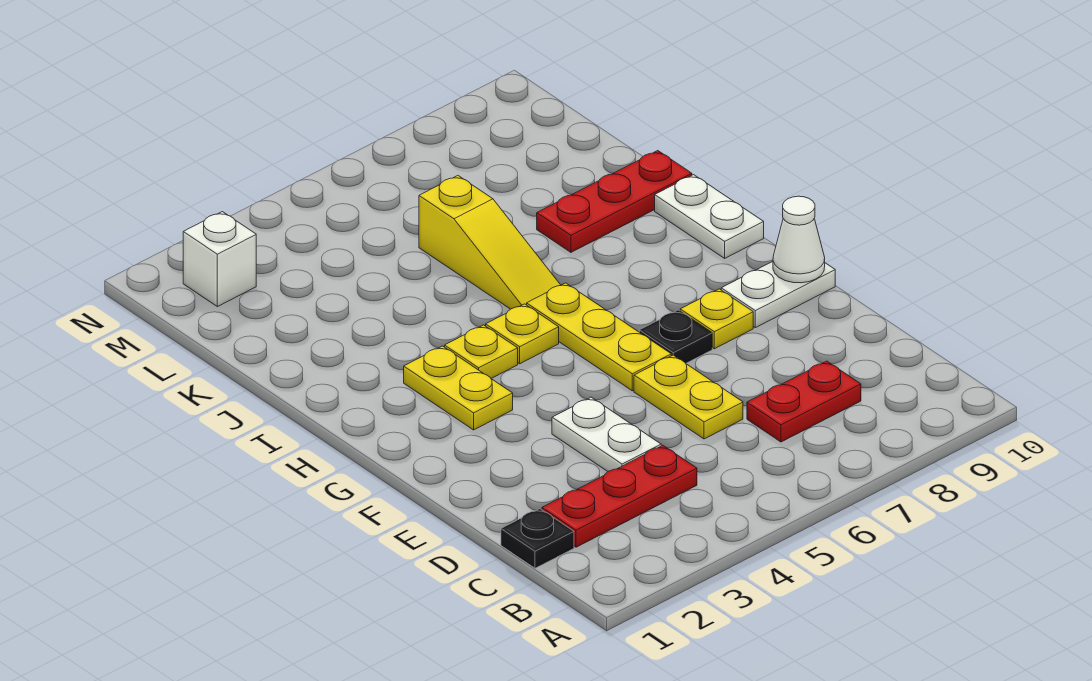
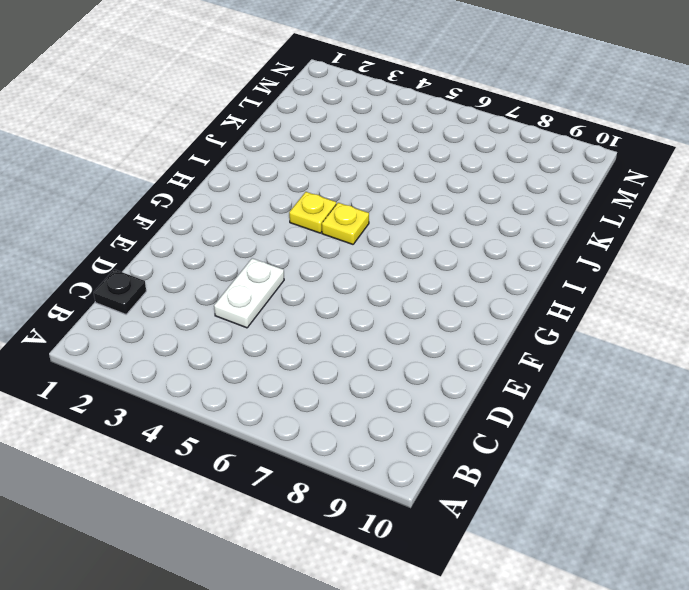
none -> red 1x3 plate [542,445,697,547]
none -> red 1x2 plate [747,361,861,442]
none -> yellow 1x2 plate [634,355,743,439]

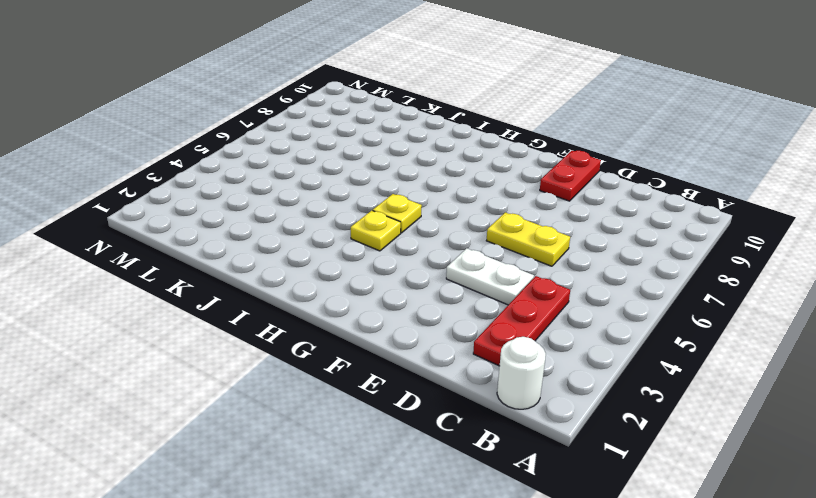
white 1x1 round brick [497,337,546,409] -> none
red 1x2 plate [540,151,601,201] -> red 1x2 plate moved to [747,361,861,442]
none -> black 1x1 plate [501,509,574,568]
none -> yellow 1x3 plate [527,283,671,391]
none -> black 1x1 plate [639,310,712,363]

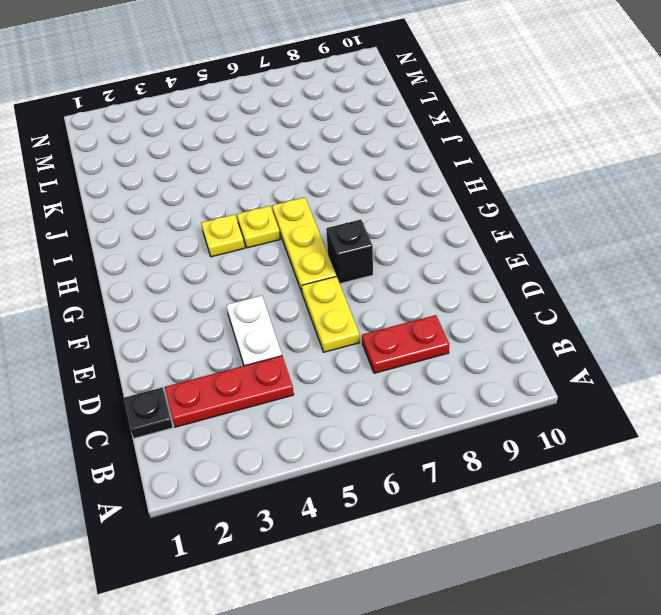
black 1x1 brick [326,220,373,284] -> black 1x1 plate [639,310,712,363]
none -> yellow 1x1 plate [680,289,753,349]
none -> white 1x2 plate [721,261,835,328]
none -> yellow 1x2 plate [404,346,513,430]

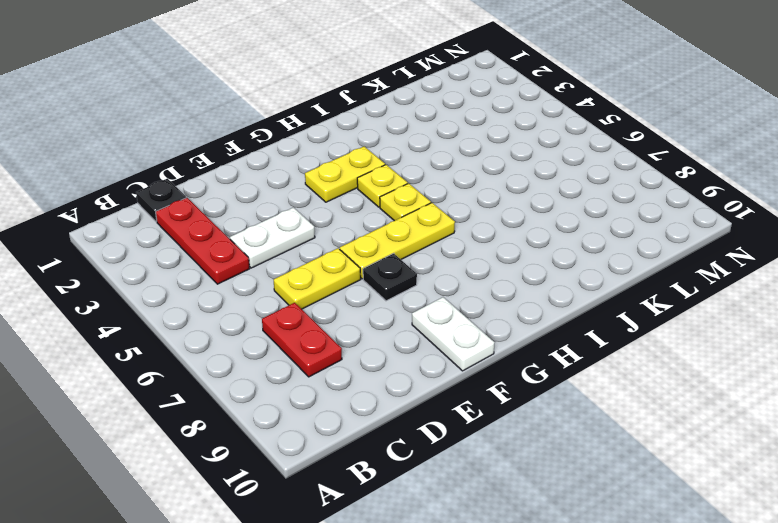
none -> yellow 1x1 plate [680,289,753,349]
none -> white 1x2 plate [655,175,764,258]
none -> yellow 1x3 slope [419,176,560,309]

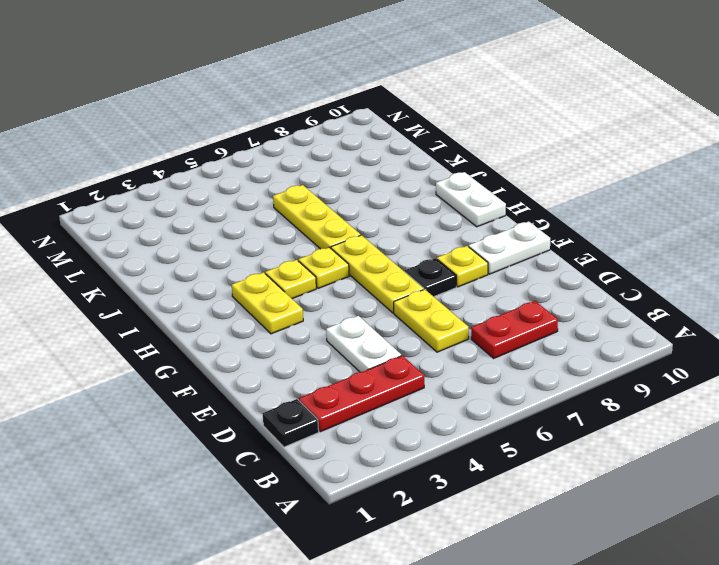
yellow 1x3 plate [273,185,361,249] -> yellow 1x3 slope [419,176,560,309]
none -> red 1x3 plate [537,151,692,252]
none -> white 1x1 brick [183,212,256,307]
none -> white 1x1 cone [773,196,825,283]

